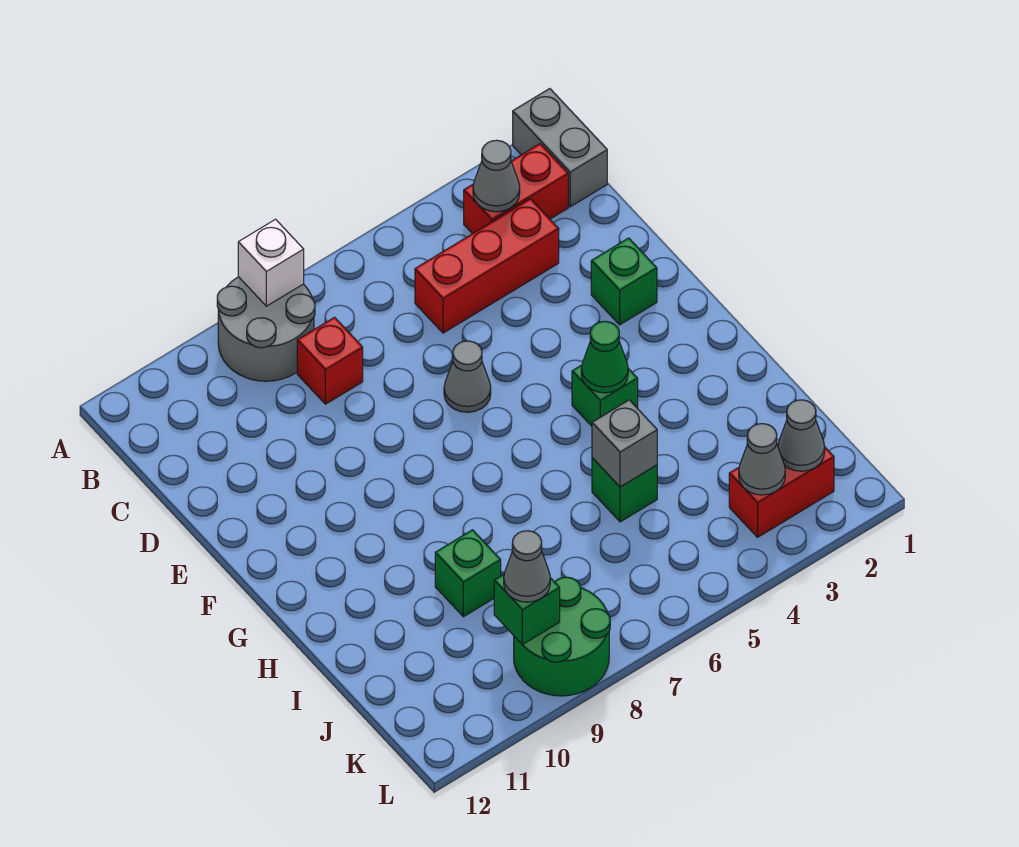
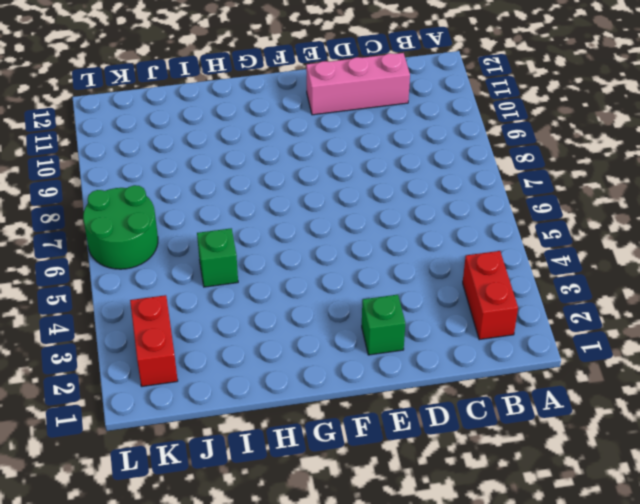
pink 1x3 brick [306,53,410,115] -> none
green 2x2 round brick [83,185,158,269] -> green 2x2 round brick moved to [514,577,610,696]
none -> grey 1x2 brick [513,89,607,207]
none -> grey 2x2 round brick [217,277,315,381]
none -> red 1x3 brick [415,199,559,333]

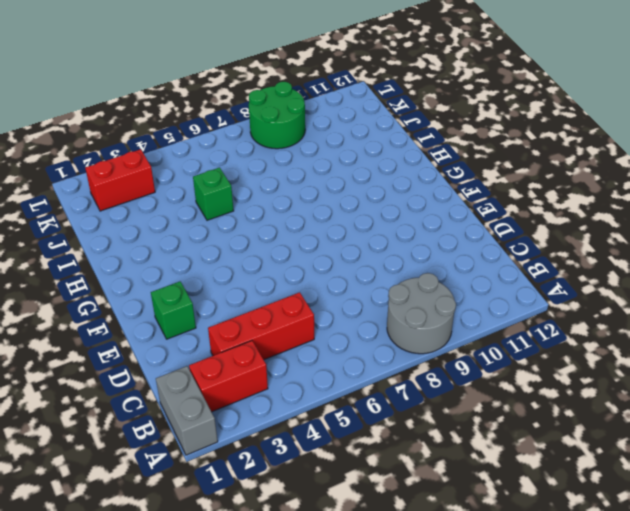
none -> red 1x1 brick [297,317,363,404]
none -> grey 1x1 cone [444,341,491,412]
none -> green 1x1 brick [572,365,638,426]

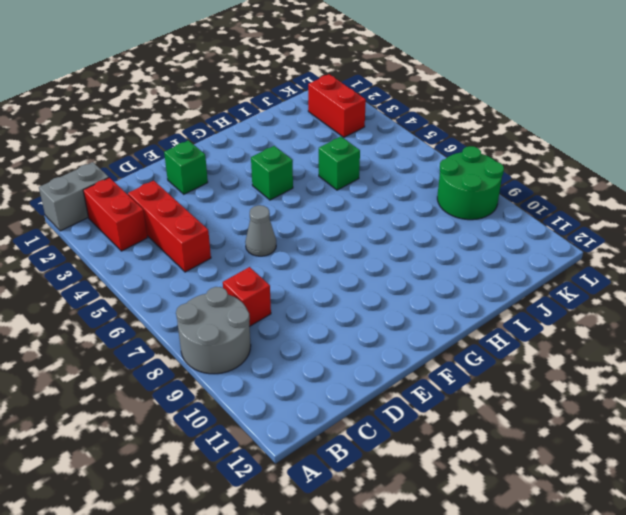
none -> green 1x1 brick [435,530,501,617]
none -> white 1x1 brick [238,219,304,306]
none -> grey 1x1 cone [473,140,520,212]

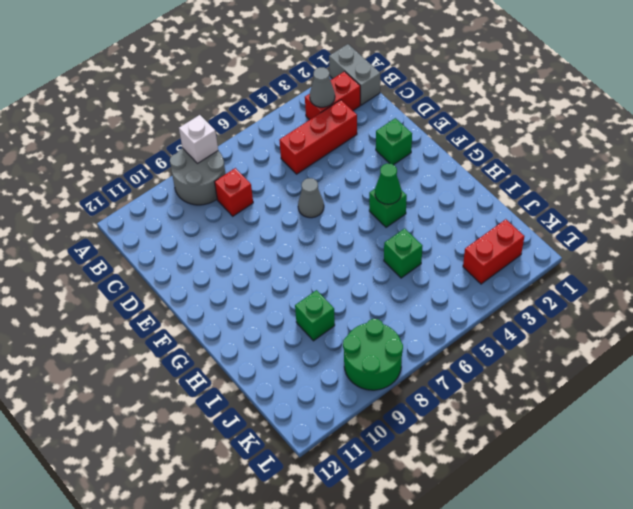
none -> grey 1x1 brick [592,400,657,487]
none -> grey 1x1 cone [778,400,825,471]
none -> grey 1x1 cone [739,424,785,495]

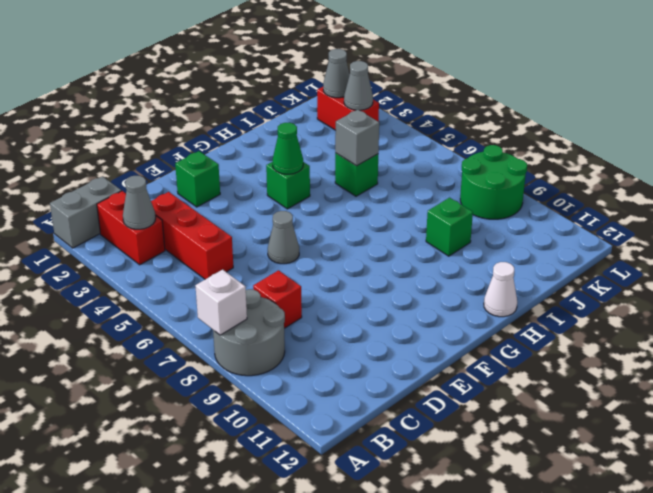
white 1x1 cone [484,262,517,317] -> none
none -> green 1x1 brick [494,575,560,645]
none -> grey 1x1 cone [504,531,550,602]

